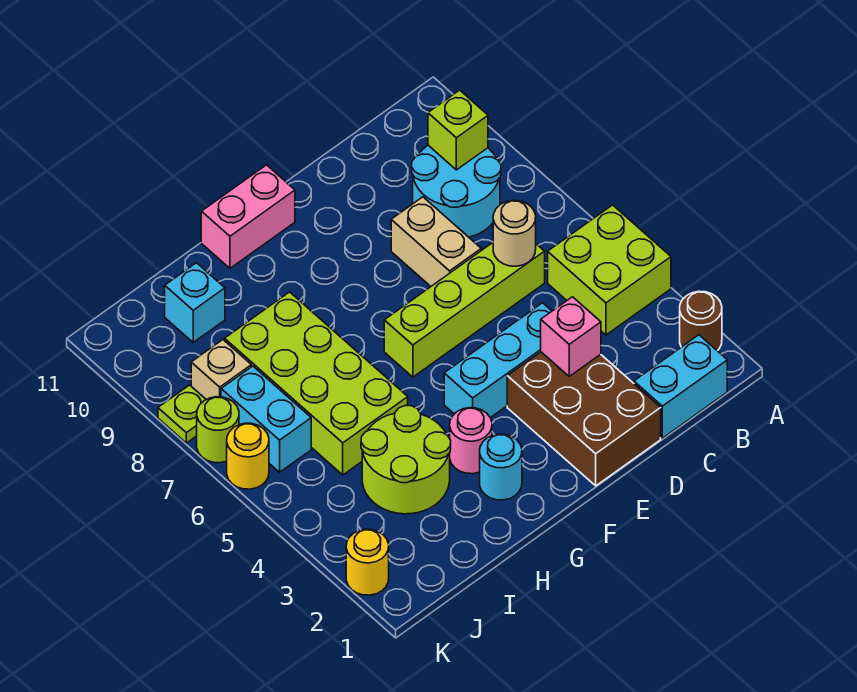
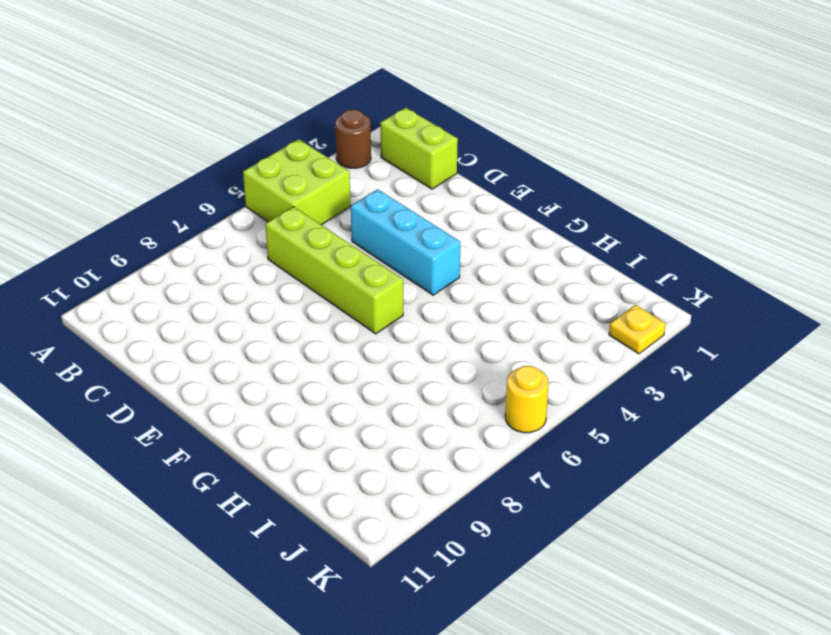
lime 1x2 brick [380,108,458,189] -> cyan 1x2 brick [634,335,727,438]
yellow 1x1 plate [609,305,666,354] -> yellow 1x1 round brick [346,529,389,595]
none -> cyan 2x2 round brick [412,145,501,237]
none -> brown 2x3 brick [507,352,661,486]
none -> tan 1x2 brick [391,197,481,286]

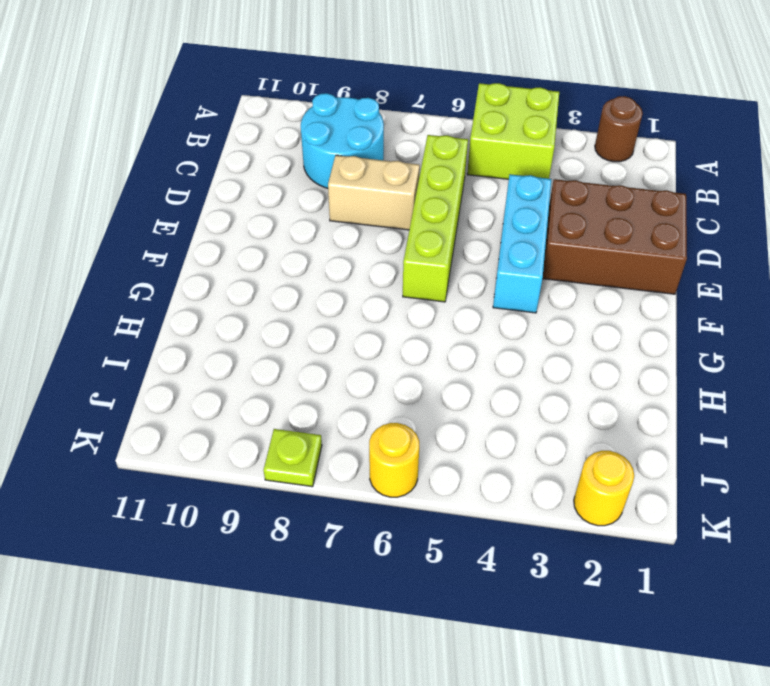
none -> cyan 1x2 brick [634,335,727,438]
none -> pink 1x2 brick [201,165,295,268]
none -> cyan 1x1 round brick [480,434,522,500]

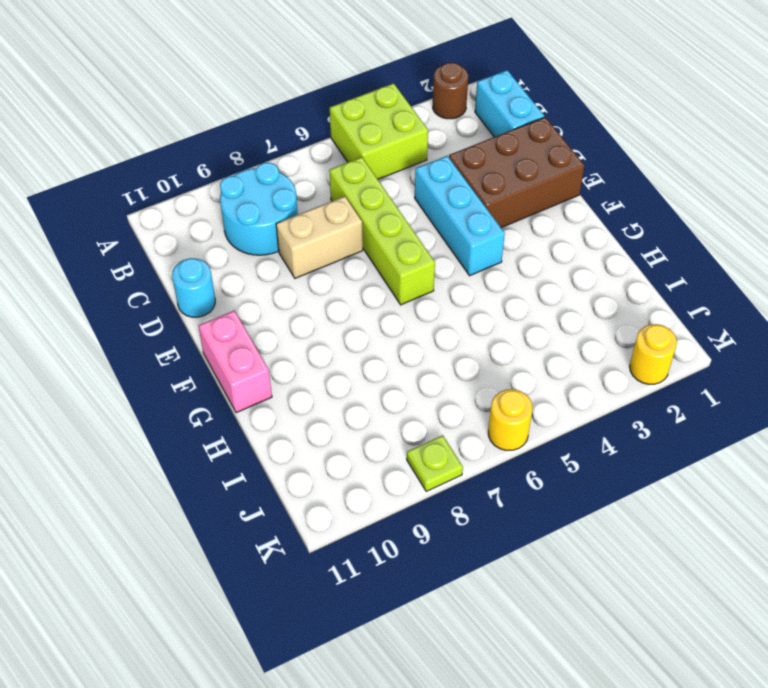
cyan 1x1 round brick [172,258,215,317] -> cyan 1x1 round brick moved to [480,434,522,500]
none -> pink 1x1 round brick [450,408,492,474]
none -> lime 2x2 round brick [361,406,451,514]
none -> lime 2x4 brick [225,292,408,475]

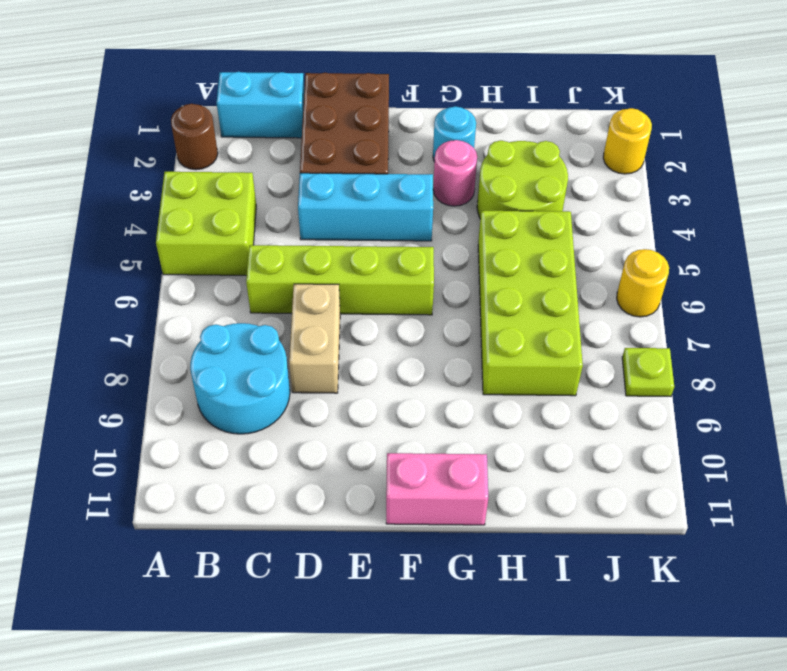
none -> cyan 1x1 brick [165,263,225,342]
none -> cyan 1x2 brick [221,366,311,472]
none -> tan 1x1 brick [191,340,251,400]

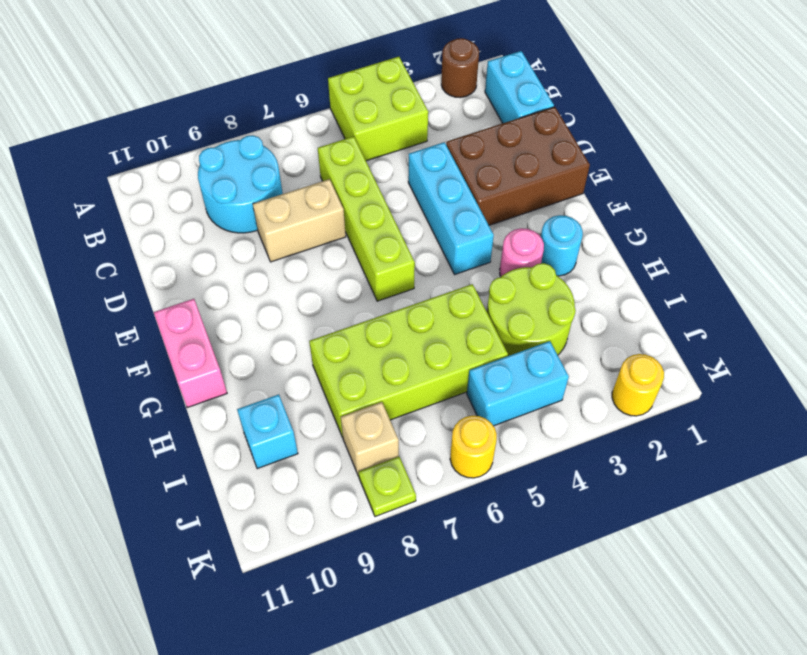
cyan 1x2 brick [467,341,569,426] -> cyan 1x2 brick moved to [221,366,311,472]
none -> lime 1x1 round brick [197,397,239,463]
none -> lime 1x1 brick [428,90,488,170]
none -> tan 1x1 round brick [493,200,536,266]

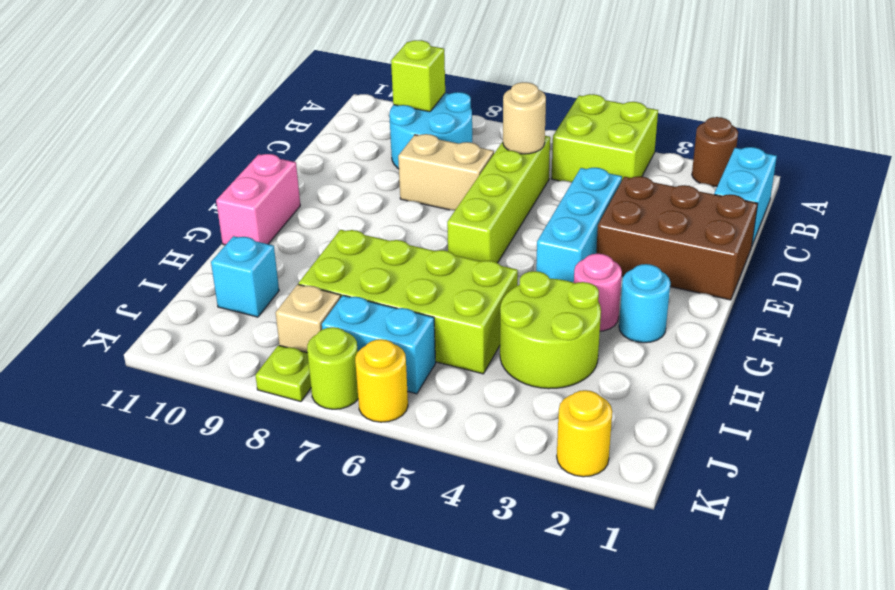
none -> pink 1x1 brick [541,297,601,376]

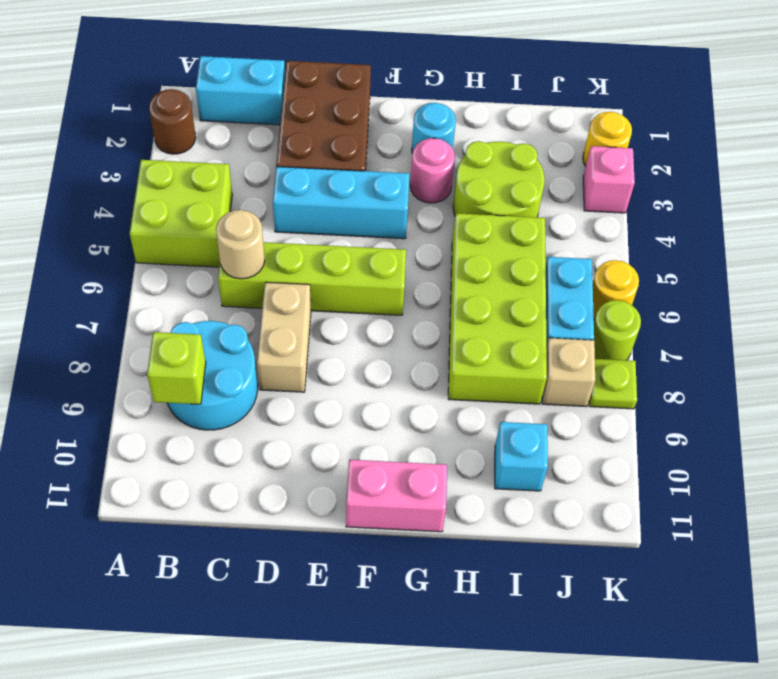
pink 1x1 brick [583,146,635,213] -> pink 1x1 brick moved to [541,297,601,376]

